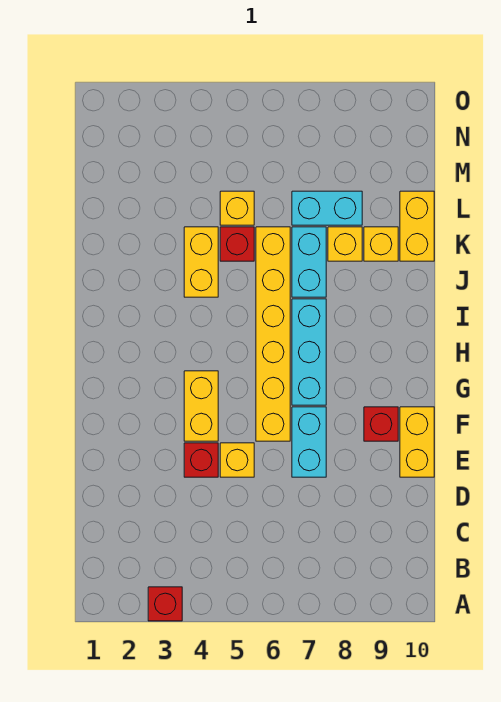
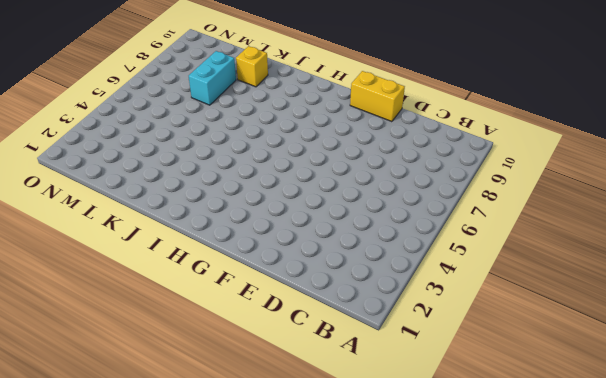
none -> red 1x1 brick [148,587,182,621]
none -> red 1x1 brick [184,443,218,477]
none -> yellow 1x1 brick [220,443,254,477]

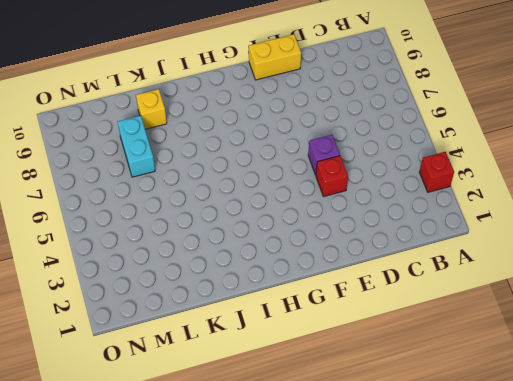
purple 1x1 brick [308,135,340,175] -> yellow 1x1 brick [220,443,254,477]
none -> cyan 1x2 brick [292,407,326,477]
none -> yellow 1x2 brick [184,371,218,441]
none -> yellow 1x6 brick [256,227,290,441]

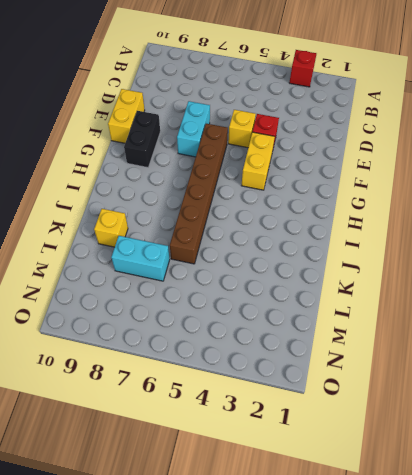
brown 1x6 brick [170,124,228,264] -> yellow 1x6 brick [256,227,290,441]
black 1x2 brick [124,111,160,167] -> red 1x1 brick [364,407,398,441]
none -> cyan 1x3 brick [292,299,326,405]
none -> yellow 1x2 brick [184,227,218,297]
none -> cyan 1x2 brick [292,227,326,297]

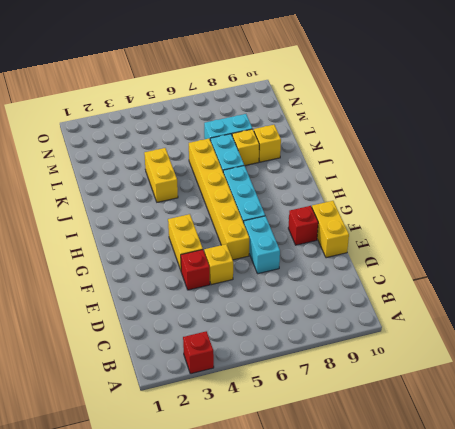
none -> red 1x1 brick [220,227,254,261]
none -> yellow 1x2 brick [400,191,434,261]
none -> yellow 1x1 brick [220,191,254,225]

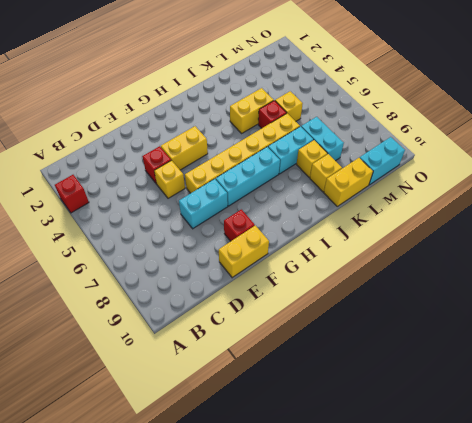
cyan 1x2 brick [360,137,405,185] -> none

